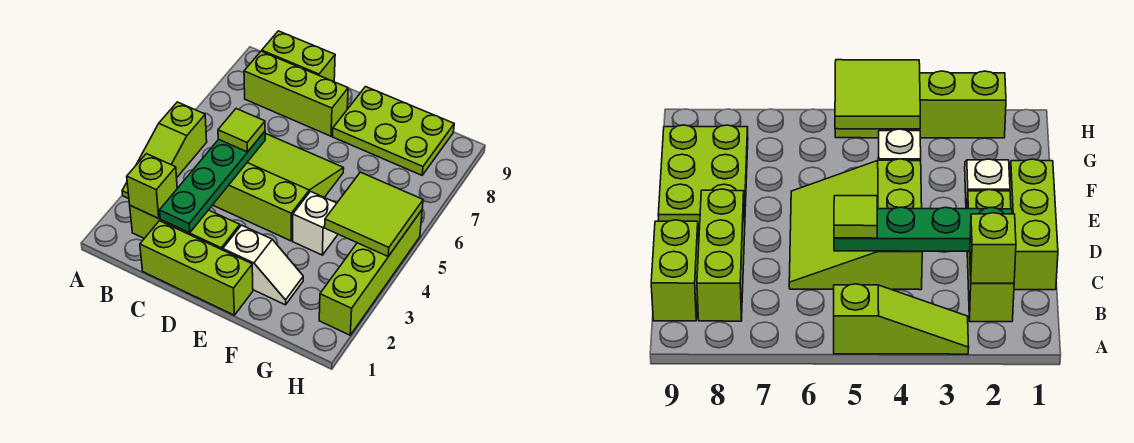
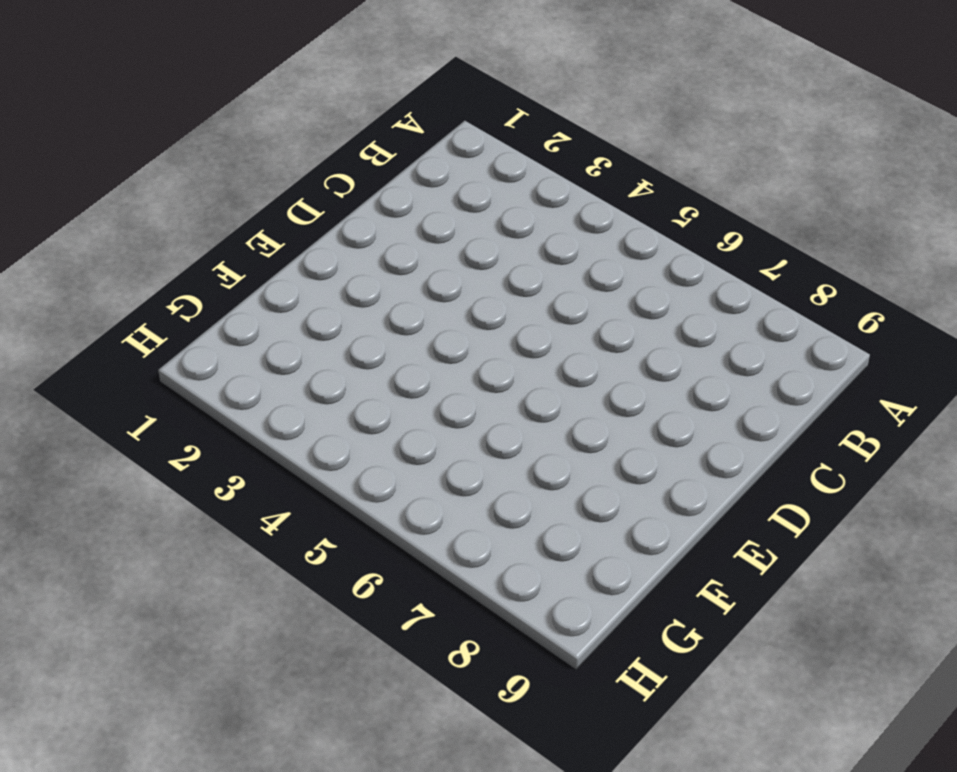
none -> lime 1x3 slope [122,102,207,199]
none -> lime 1x3 brick [130,206,240,250]
none -> lime 1x3 brick [244,51,348,136]

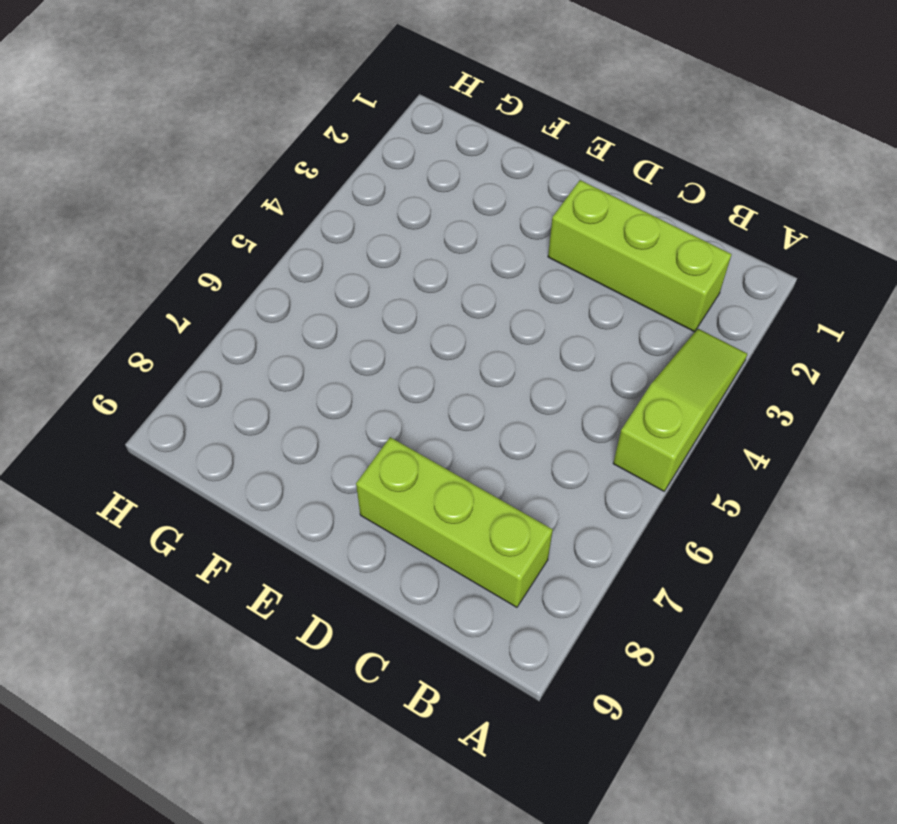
none -> lime 1x2 brick [262,31,335,82]
none -> lime 1x3 brick [140,221,253,315]
none -> lime 3x3 slope [213,133,344,241]

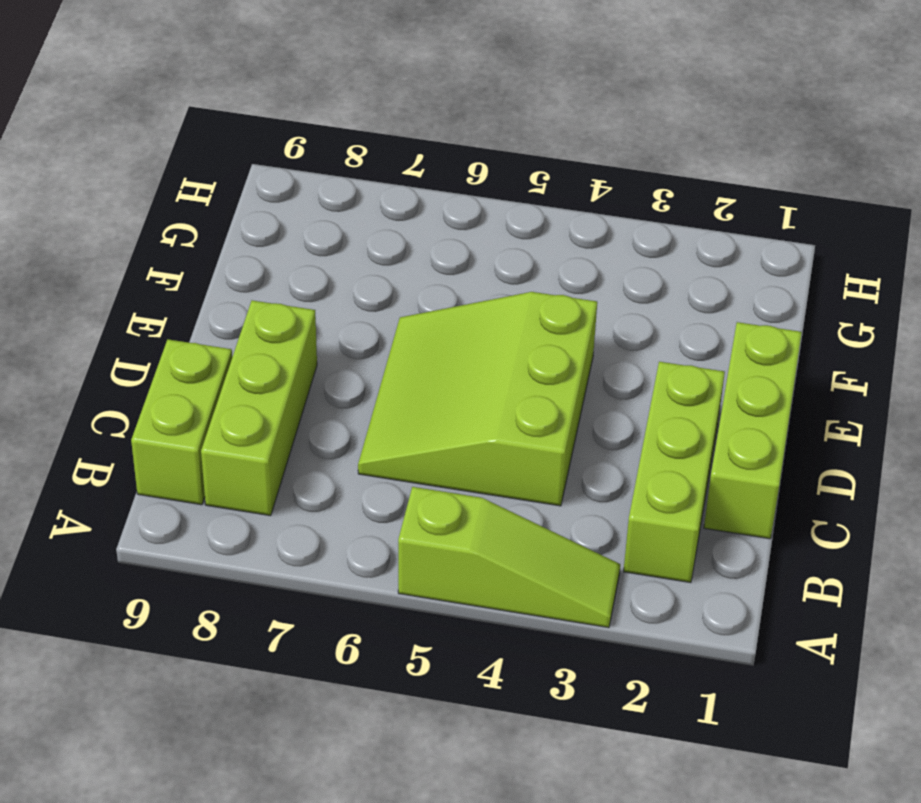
none -> white 1x2 slope [223,225,303,305]
none -> lime 2x3 plate [333,87,454,175]
none -> white 1x1 brick [293,192,338,255]

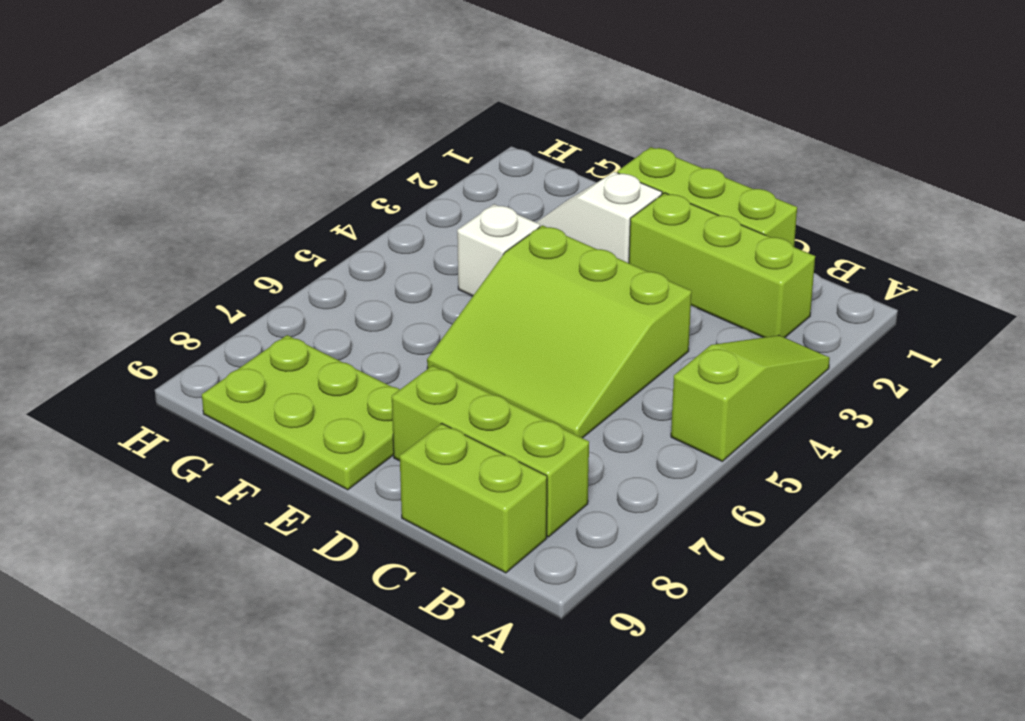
none -> lime 1x4 brick [319,210,422,335]
none -> lime 1x1 brick [127,154,177,218]
none -> green 1x4 plate [160,131,265,233]

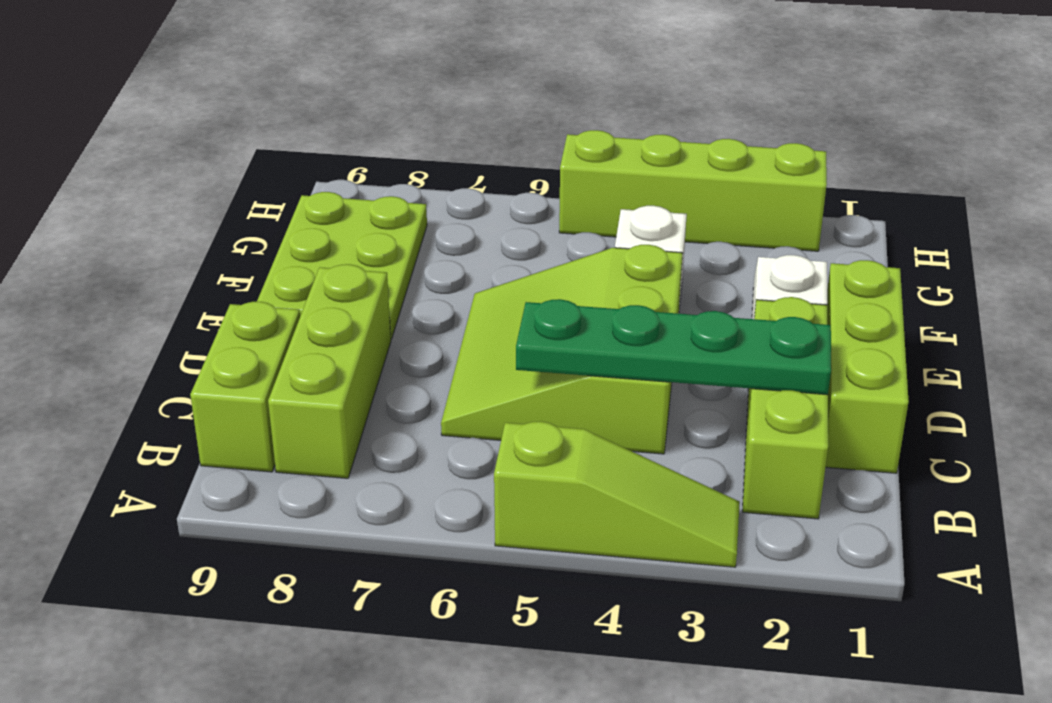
none -> lime 1x1 brick [127,154,177,218]
none -> lime 2x2 tile [325,172,423,256]
none -> lime 1x1 tile [218,109,265,152]

